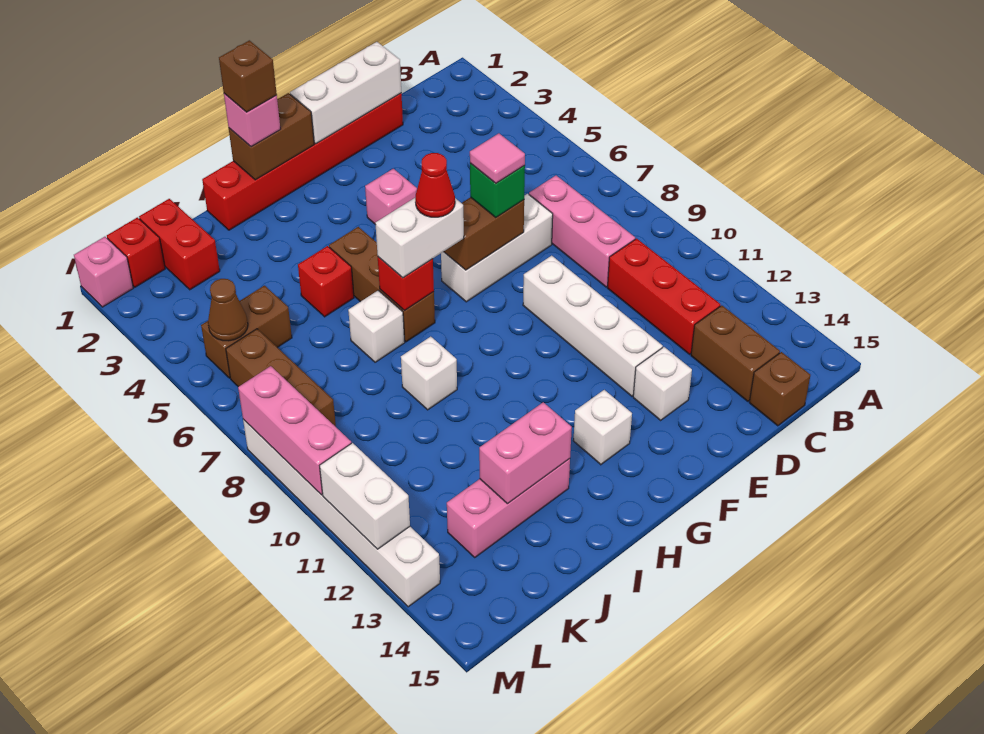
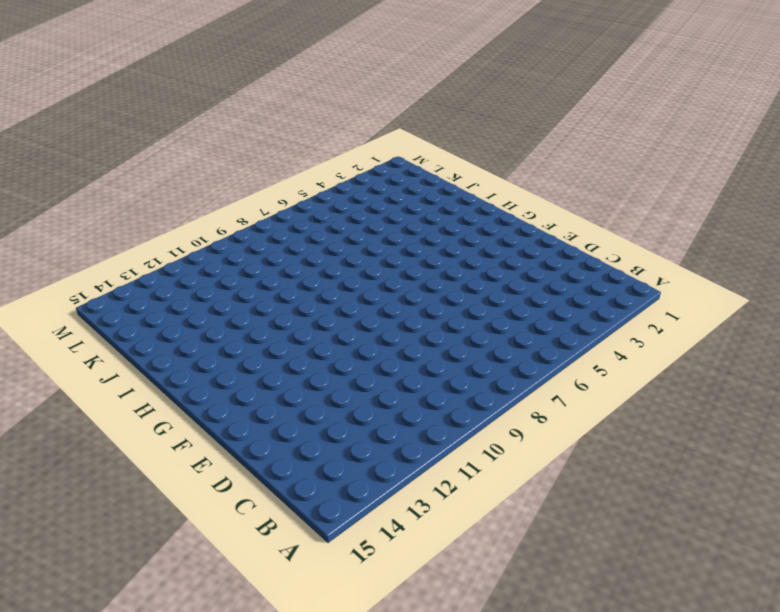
none -> pink 1x3 brick [529,176,635,287]
none -> red 1x3 brick [607,238,720,354]
none -> brown 1x2 brick [691,305,780,401]
none -> brown 1x1 brick [749,352,810,426]

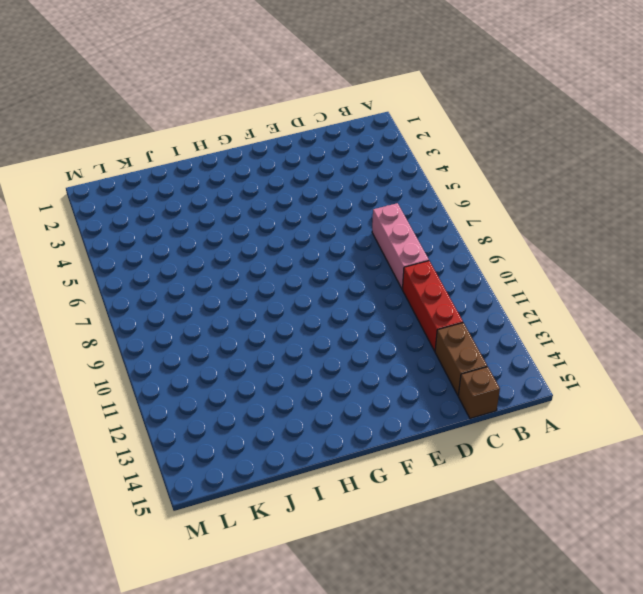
none -> red 1x6 brick [202,93,403,230]
none -> white 1x3 brick [441,194,553,302]
none -> white 1x4 brick [523,256,663,396]
none -> white 1x1 brick [633,347,692,420]

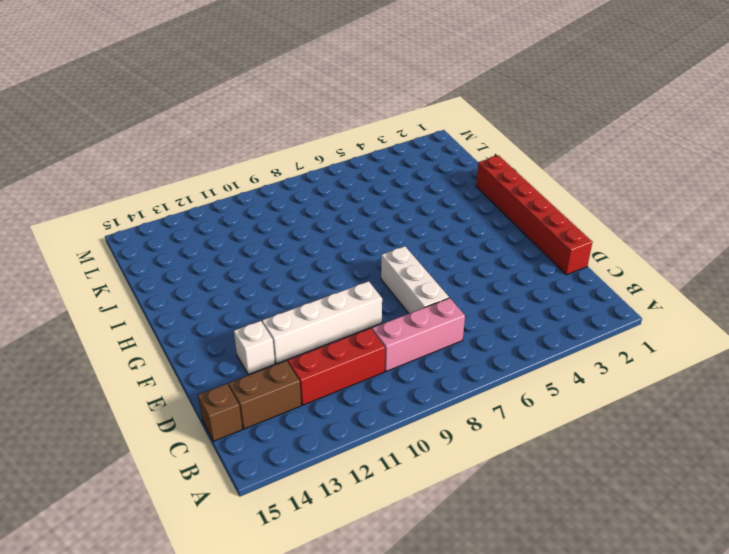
none -> pink 1x1 brick [365,169,417,224]
none -> white 1x1 brick [573,390,632,465]
none -> brown 1x3 brick [329,227,435,342]
none -> red 1x1 brick [298,246,354,317]

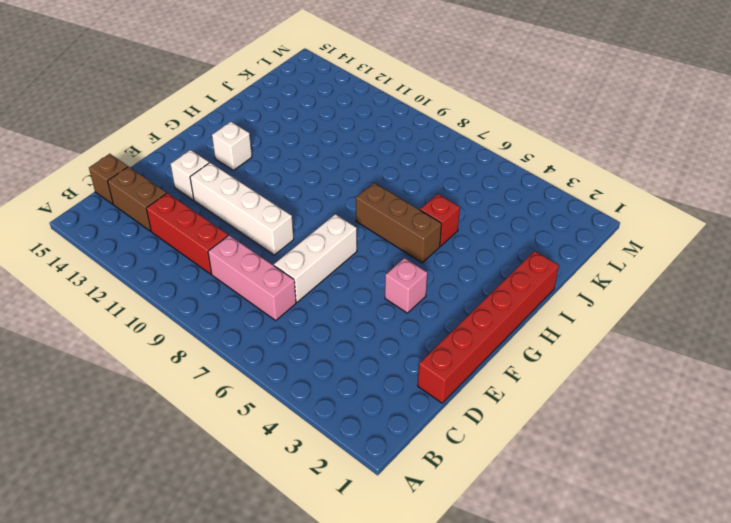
none -> white 1x1 brick [348,291,405,362]
none -> white 1x1 brick [401,337,457,410]
none -> pink 1x3 brick [447,459,570,557]
none -> red 1x2 brick [139,199,220,290]

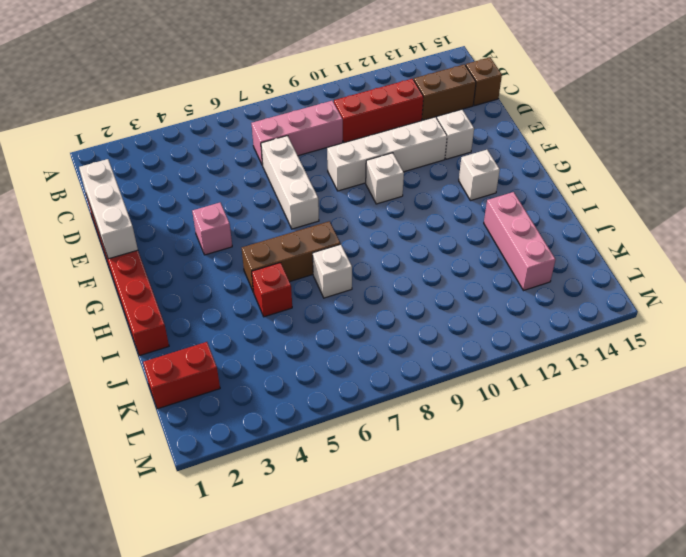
white 1x1 brick [366,153,404,204] -> white 1x1 brick moved to [401,337,457,410]
none -> brown 1x2 brick [201,286,292,378]
none -> red 1x1 brick [107,217,165,287]
none -> brown 1x3 brick [226,329,336,427]
none -> pink 1x1 brick [74,237,133,307]

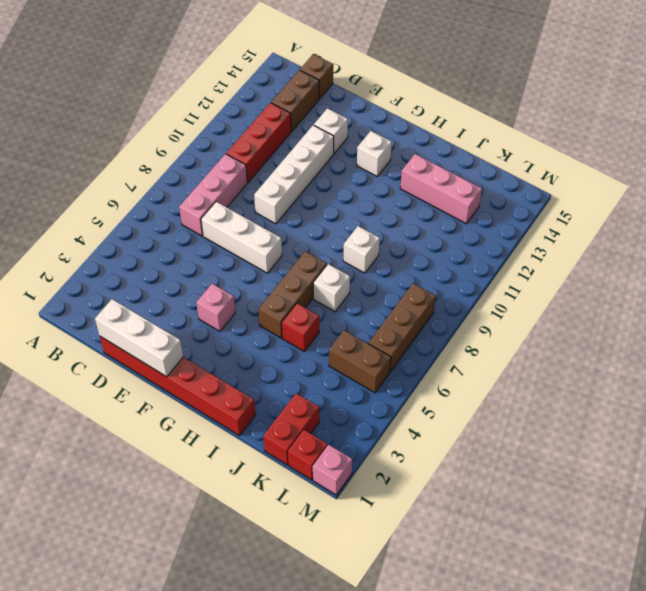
none -> white 1x6 brick [243,419,440,607]
none -> brown 1x2 brick [444,197,524,270]
none -> brown 1x2 brick [229,93,314,180]
none -> red 1x1 brick [378,257,434,311]

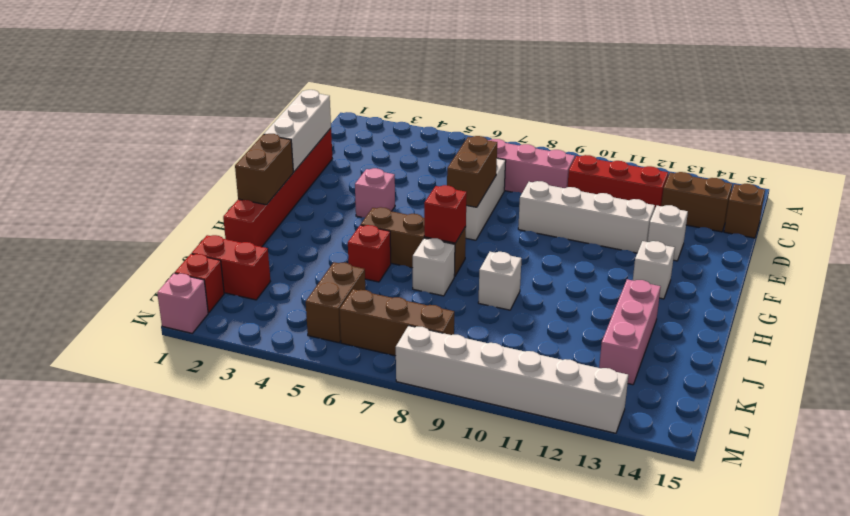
none -> pink 1x2 brick [479,402,572,504]
none -> brown 1x1 cone [208,279,248,341]
none -> pink 1x3 brick [238,366,351,495]
none -> white 1x2 brick [320,443,410,549]

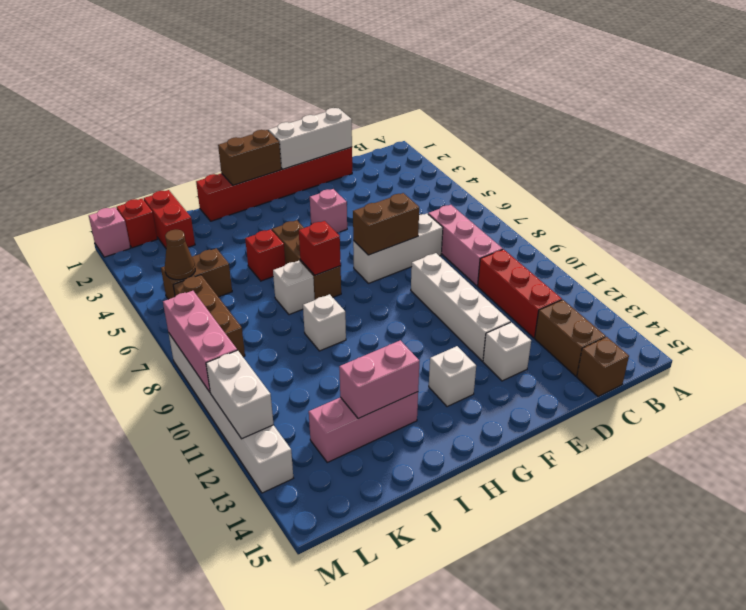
none -> green 1x1 brick [470,163,525,217]
none -> white 1x2 brick [375,198,464,278]
none -> pink 1x1 brick [224,94,280,147]
none -> pink 1x1 tile [470,133,525,183]

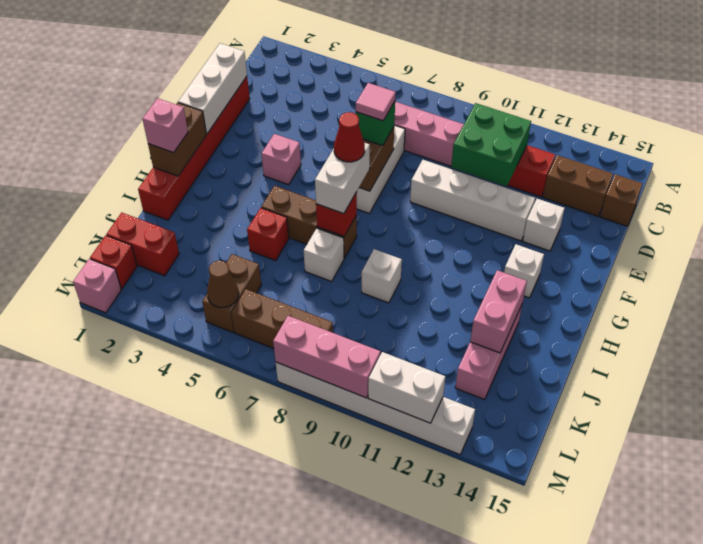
green 2x2 brick [451,103,531,187] -> none
none -> brown 1x1 brick [219,40,277,112]

